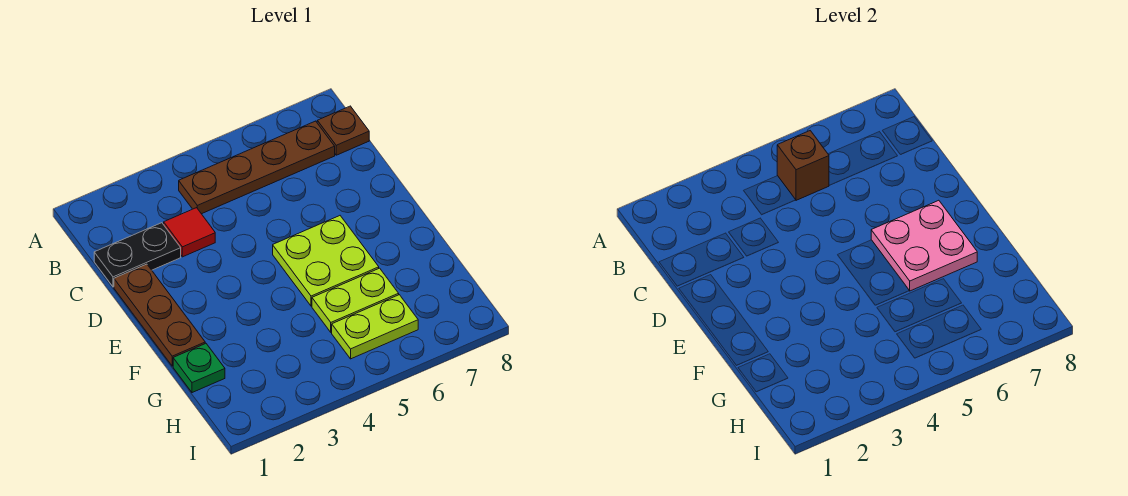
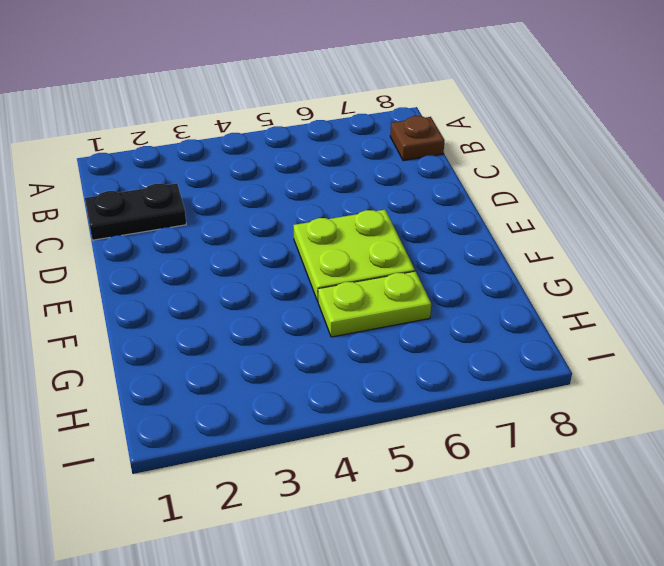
none -> brown 1x4 plate [179,121,335,214]
none -> red 1x1 tile [164,208,215,257]

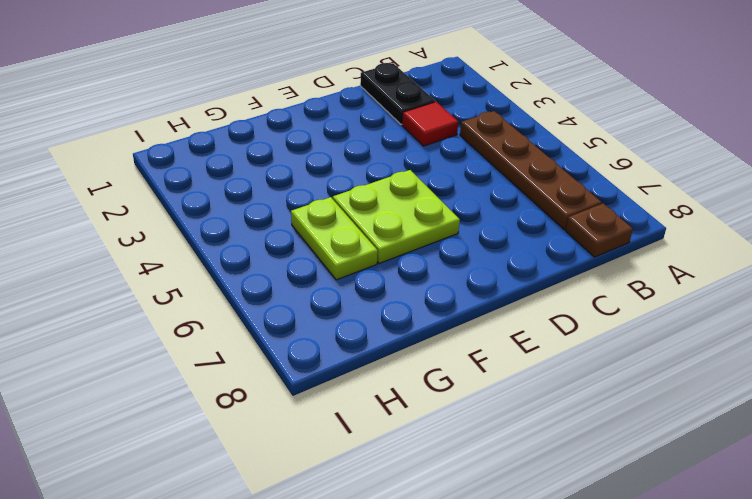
none -> brown 1x3 plate [114,264,205,366]
none -> green 1x1 plate [173,343,225,393]

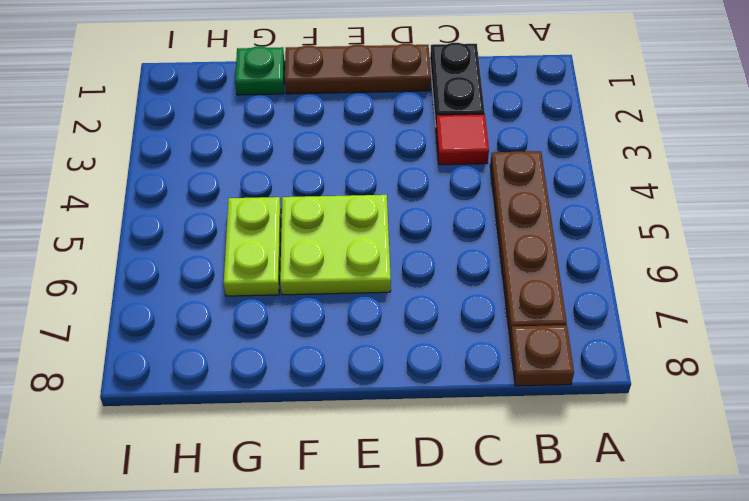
none -> lime 1x2 plate [332,295,418,359]
none -> brown 1x1 brick [777,131,829,200]

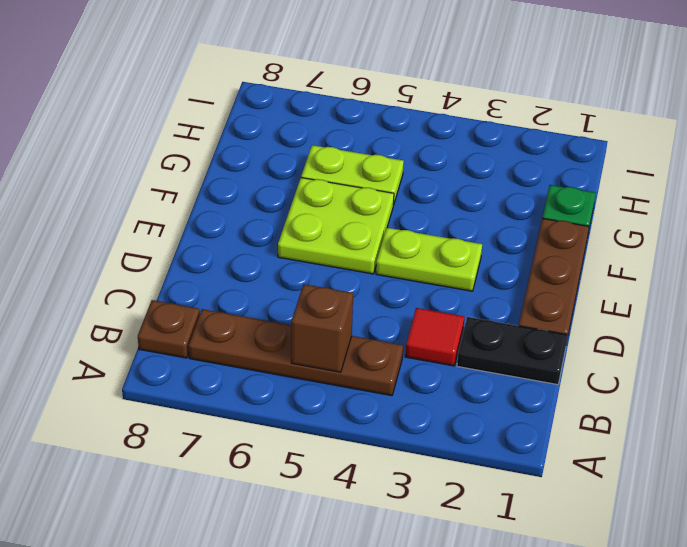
lime 1x2 plate [376,228,482,291] -> lime 1x2 plate moved to [332,295,418,359]
none -> pink 2x2 plate [871,200,977,291]

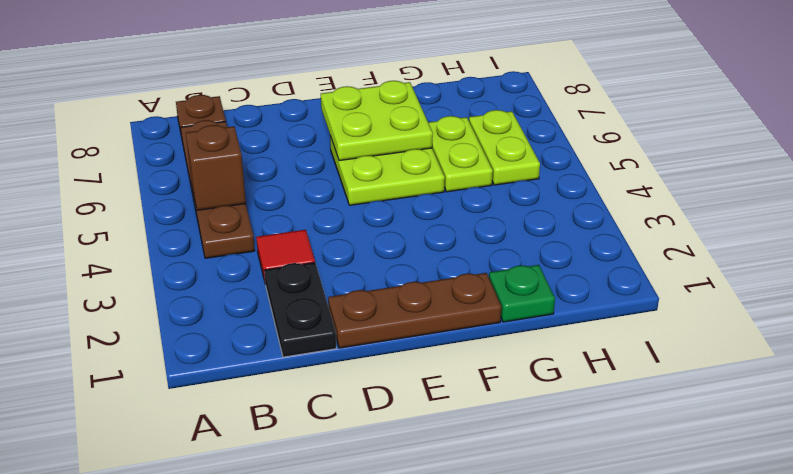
lime 2x2 plate [321,81,433,161] -> pink 2x2 plate [871,200,977,291]

